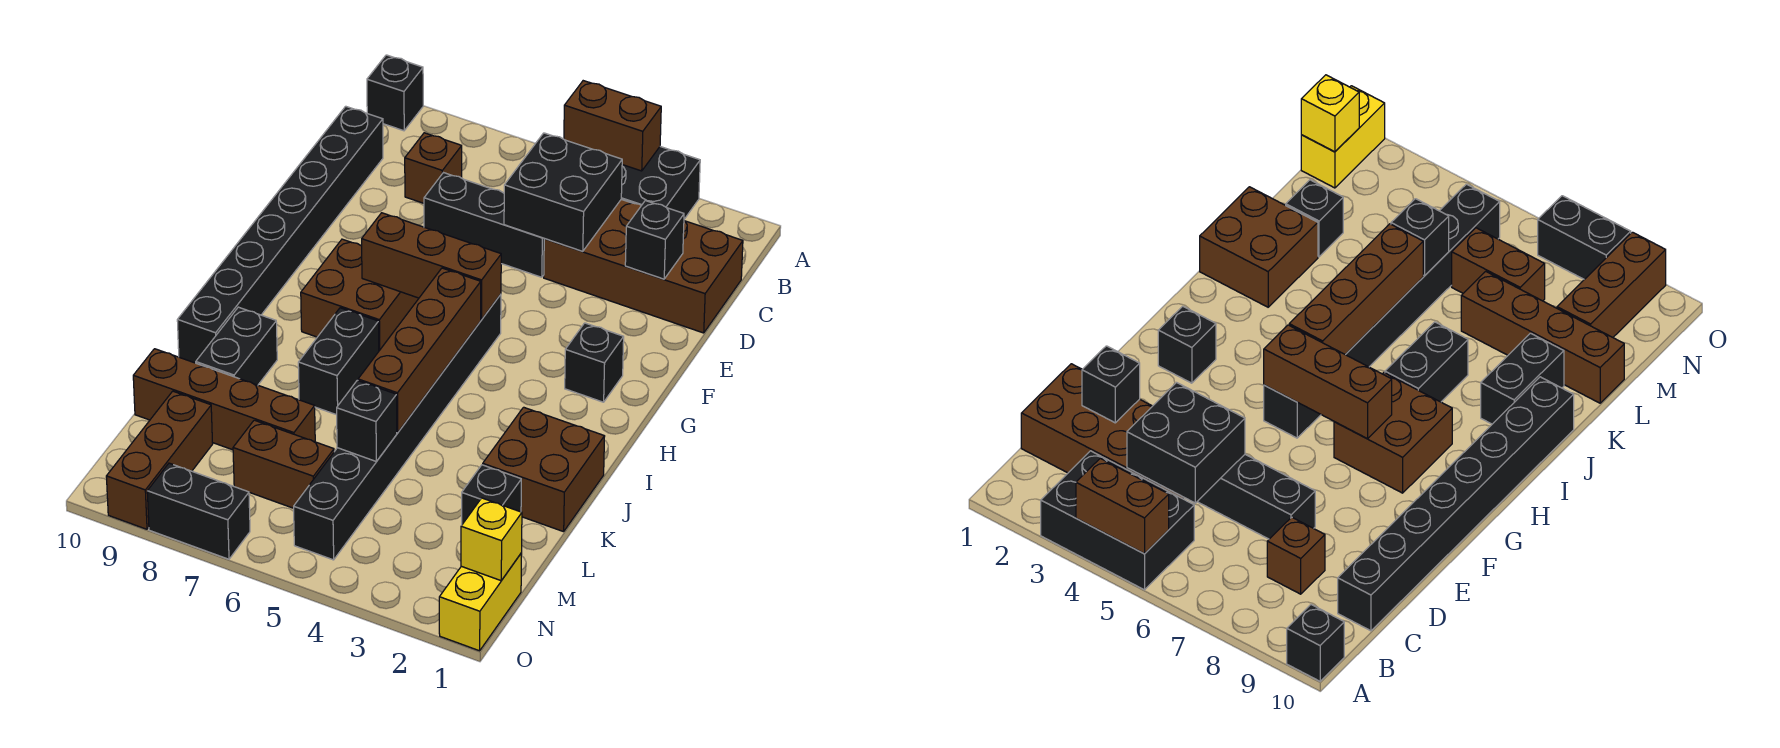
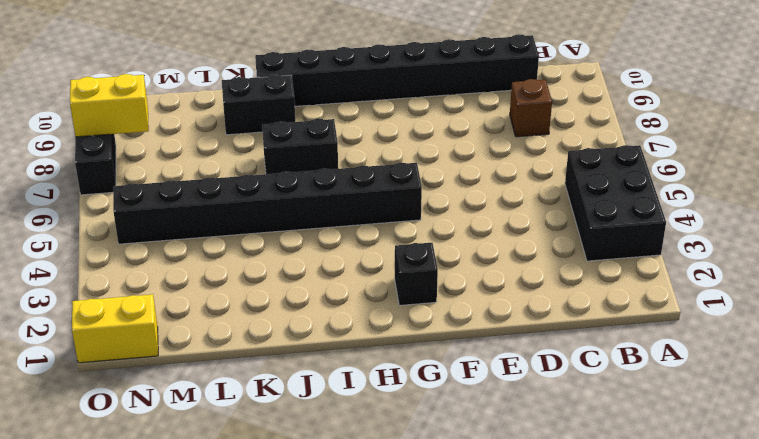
yellow 1x2 brick [70,74,149,137] -> none
none -> black 1x1 brick [367,55,423,131]
none -> brown 2x4 brick [544,199,743,333]
none -> black 1x3 brick [424,173,544,277]

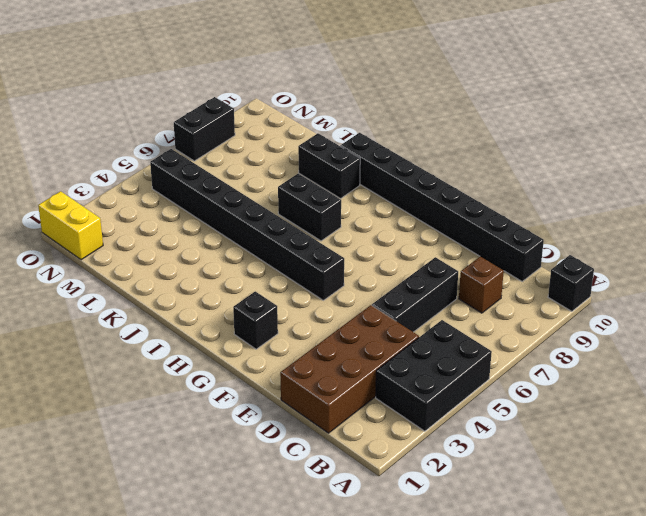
none -> brown 2x2 brick [301,239,419,351]
none -> brown 2x2 brick [483,407,605,532]
none -> black 1x1 brick [462,465,521,524]

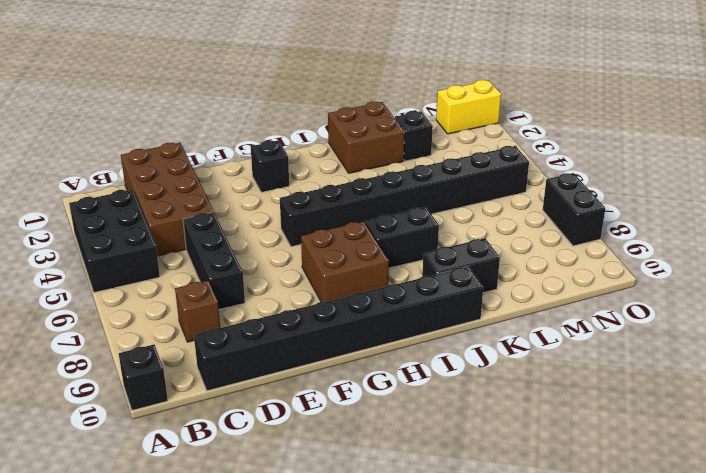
none -> brown 1x4 brick [133,349,315,450]
none -> brown 1x2 brick [233,420,334,508]
none -> brown 1x3 brick [106,391,213,529]

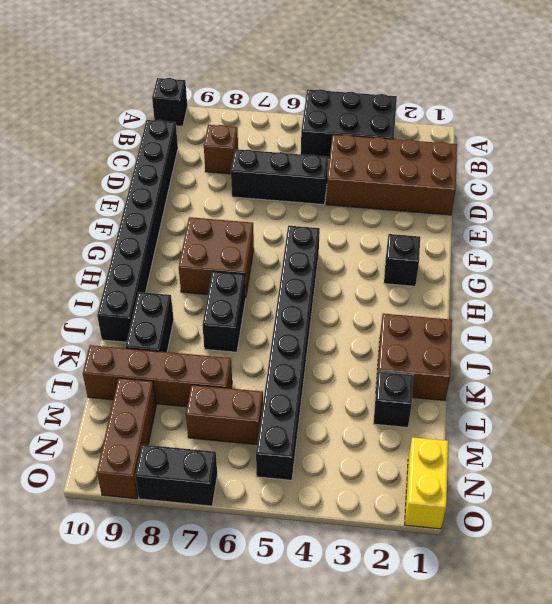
none -> brown 1x2 brick [564,81,661,171]
none -> black 2x2 brick [504,133,622,251]
none -> black 1x1 brick [625,201,684,279]

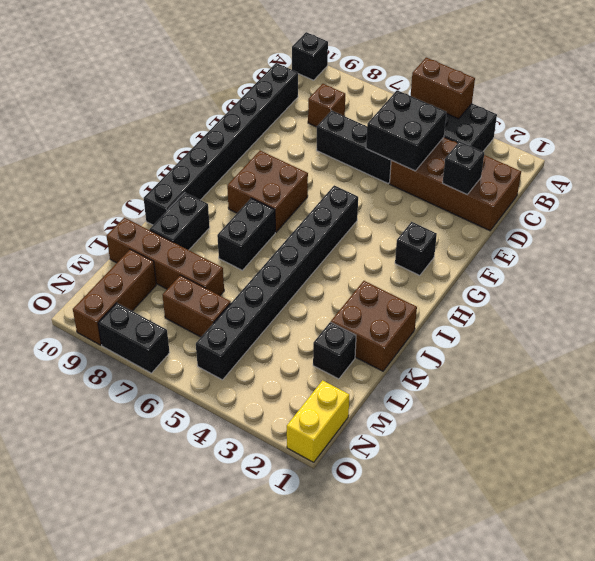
none -> brown 1x3 brick [362,213,501,320]
none -> brown 1x4 brick [358,268,481,433]
none -> black 1x1 brick [337,380,397,461]

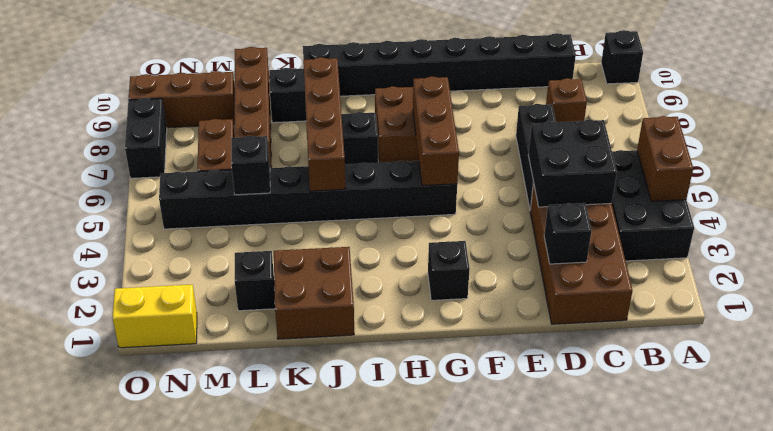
brown 1x4 brick [303,57,345,191] -> brown 1x4 brick turned to [358,268,481,433]
none -> yellow 1x1 brick [461,498,522,581]

